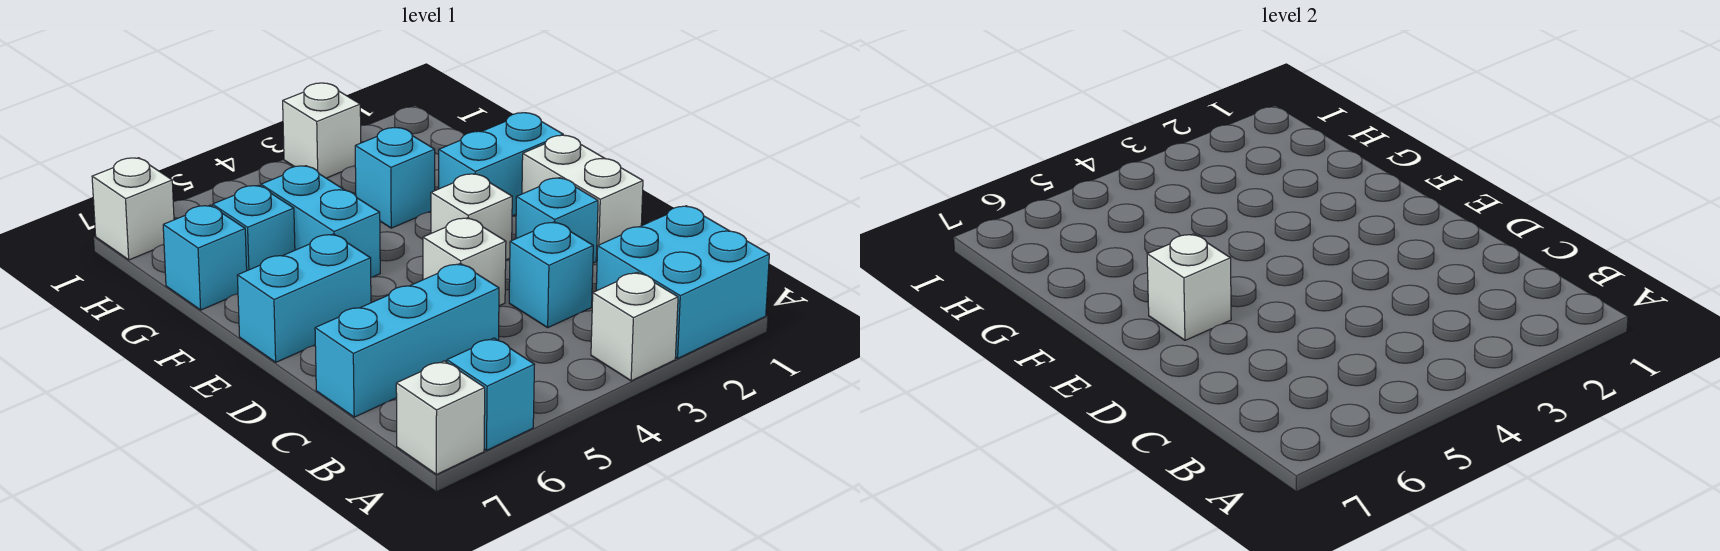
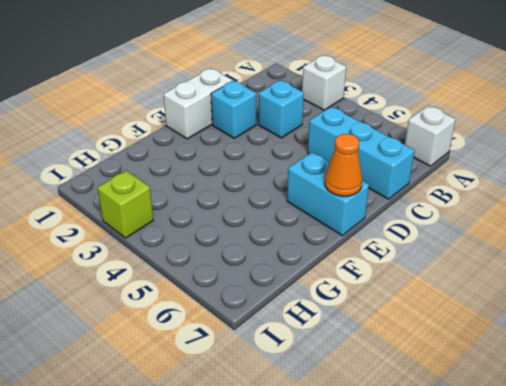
orange 1x1 cone [325,134,362,196] -> none
lime 1x1 brick [98,171,153,238] -> white 1x1 brick [283,83,361,178]
none -> cyan 2x2 brick [596,206,769,358]
none -> cyan 1x1 brick [447,338,534,450]
none -> white 1x1 brick [423,218,506,306]

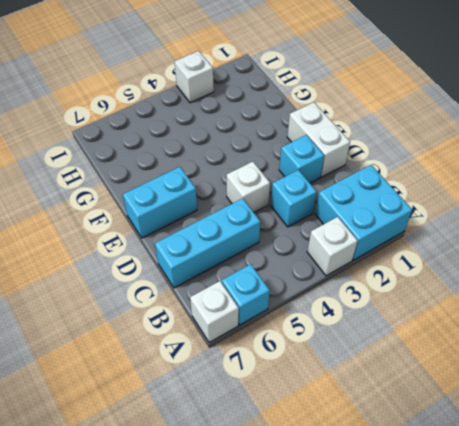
none -> white 1x1 brick [431,174,512,260]
none -> cyan 1x2 brick [439,113,563,216]
none -> cyan 1x2 brick [261,166,380,277]

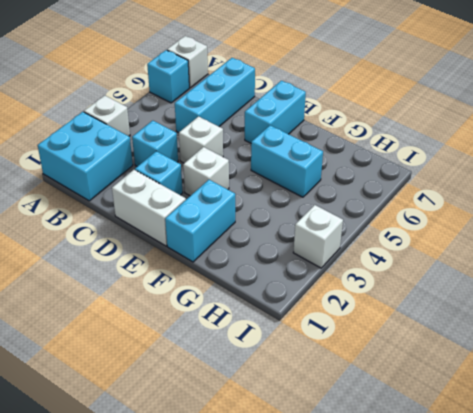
none -> cyan 1x1 brick [355,128,435,228]
none -> cyan 1x1 brick [213,185,295,271]
none -> cyan 1x1 brick [163,205,247,310]

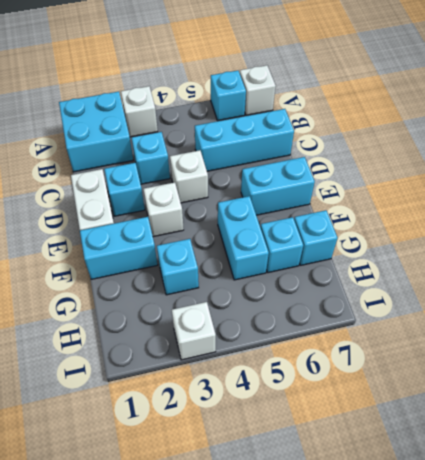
none -> white 1x1 brick [92,158,174,260]
none -> white 1x1 brick [1147,234,1231,340]

